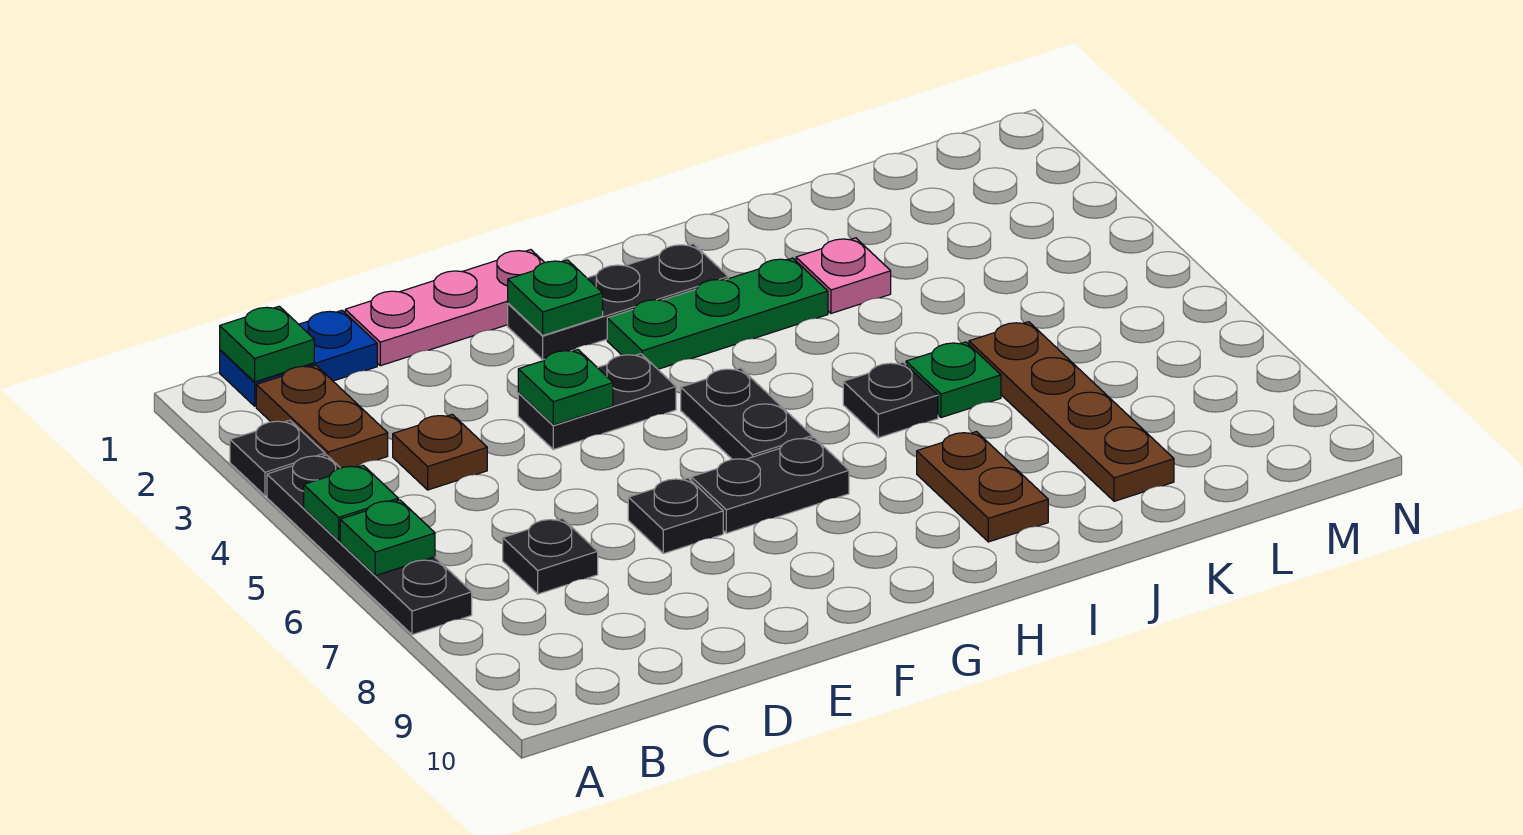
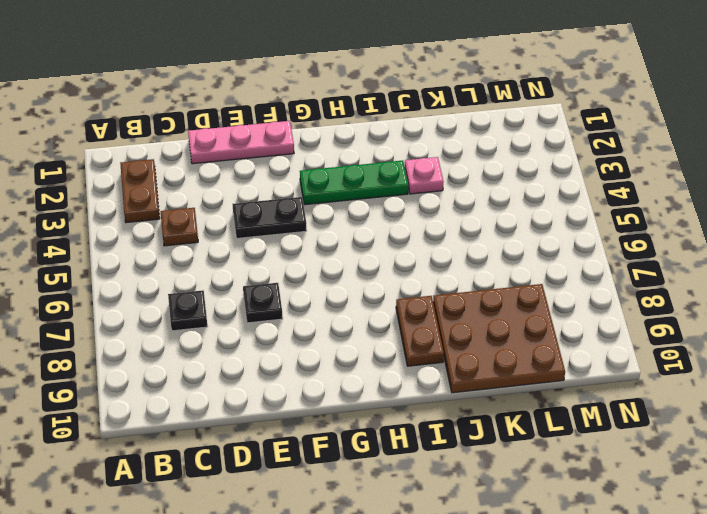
brown 3x3 plate [433,284,565,393] -> brown 1x4 plate [969,322,1174,501]
none -> black 1x1 plate [230,420,325,496]
none -> black 1x4 plate [267,455,472,635]
none -> blue 1x2 plate [220,310,377,406]

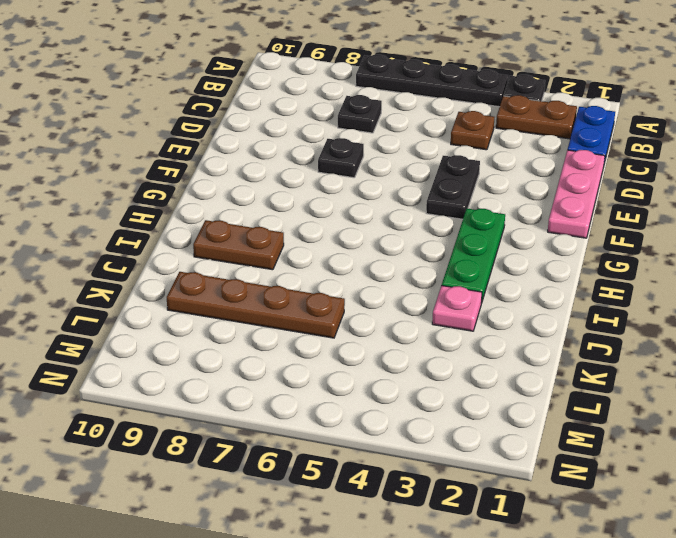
none -> black 1x3 plate [508,244,728,360]
none -> black 1x2 plate [691,438,849,533]
none -> black 1x2 plate [681,368,812,459]

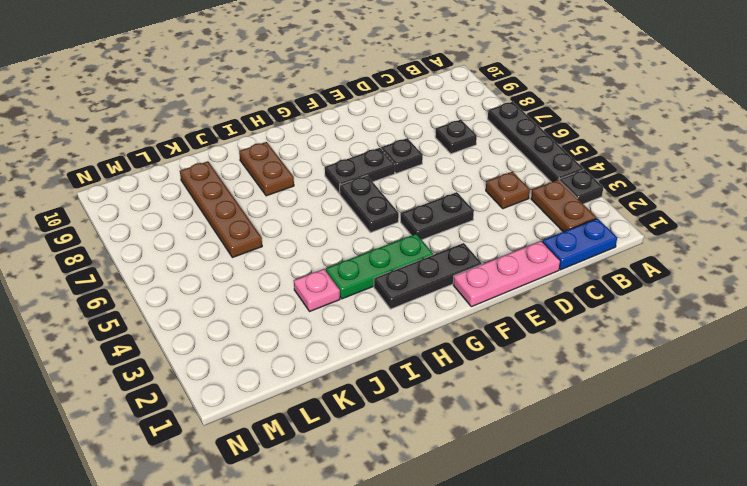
none -> black 1x1 plate [843,362,938,438]
none -> green 1x1 plate [906,342,1001,418]
none -> green 1x1 plate [304,465,398,541]

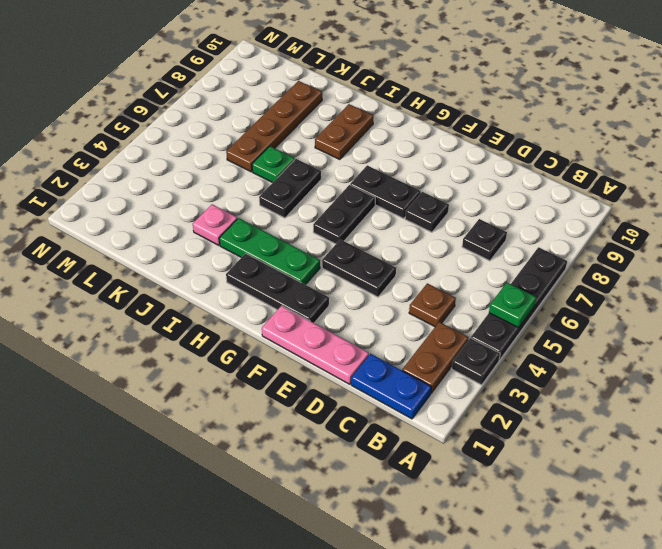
black 1x2 plate [259,159,321,218] -> black 1x1 plate [843,362,938,438]
none -> green 1x1 plate [340,500,435,576]
none -> green 1x1 plate [220,306,314,382]
none -> green 1x1 plate [518,350,613,425]

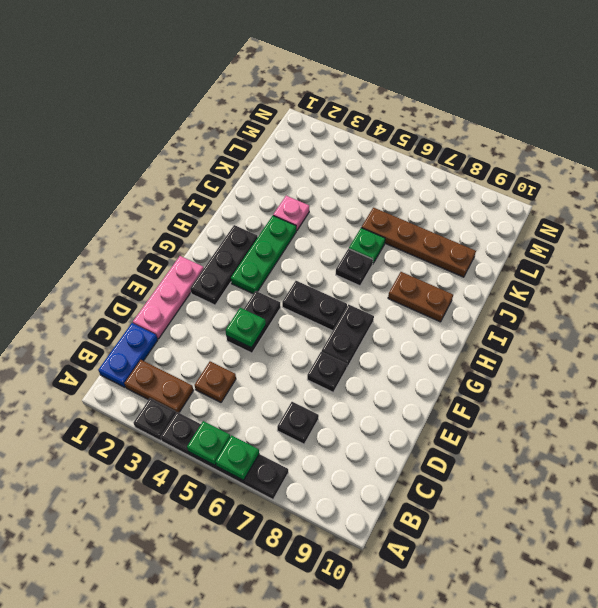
none -> green 1x1 plate [220,306,314,382]
none -> green 1x1 plate [508,260,603,335]

